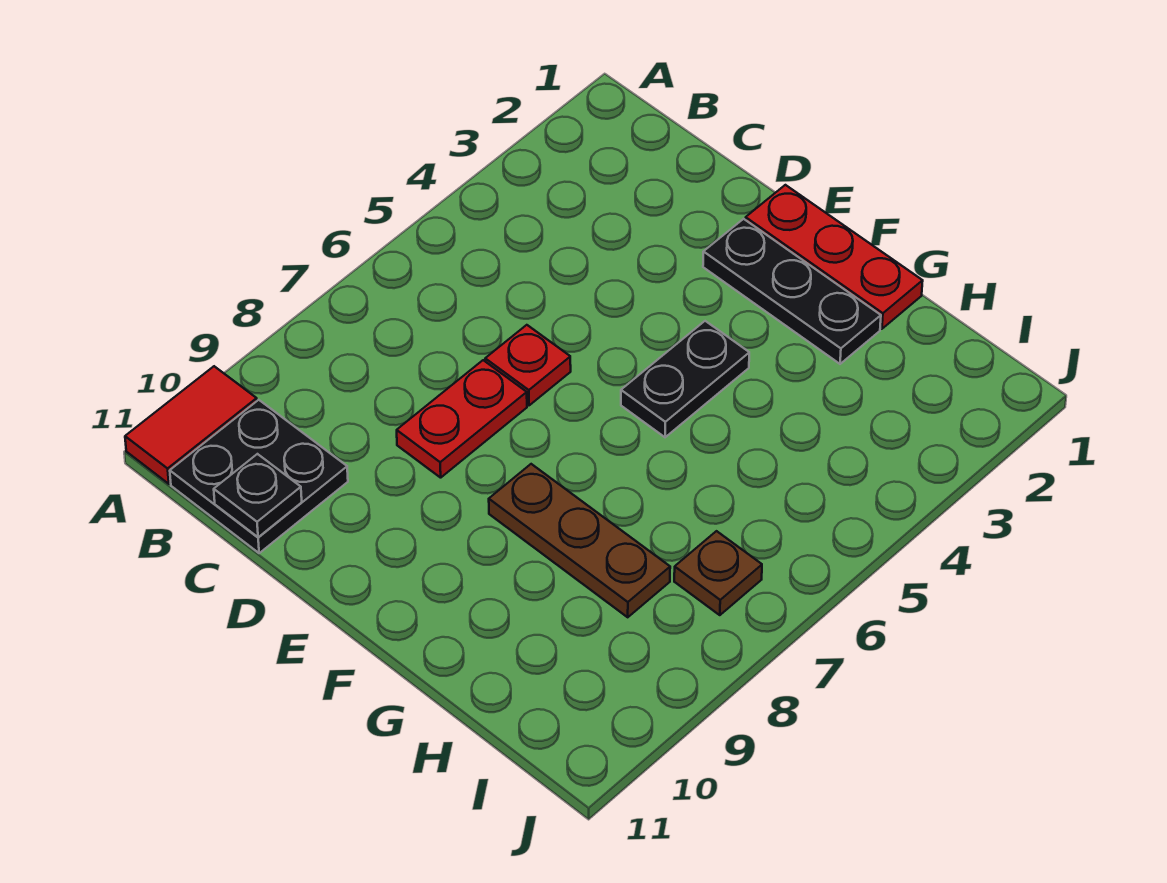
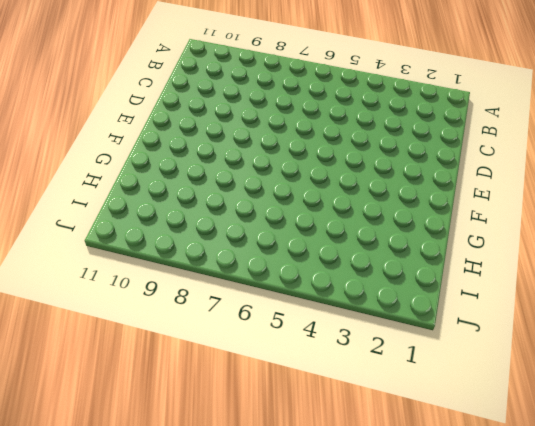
none -> red 1x2 tile [125,366,257,484]
none -> black 2x2 plate [170,400,348,553]

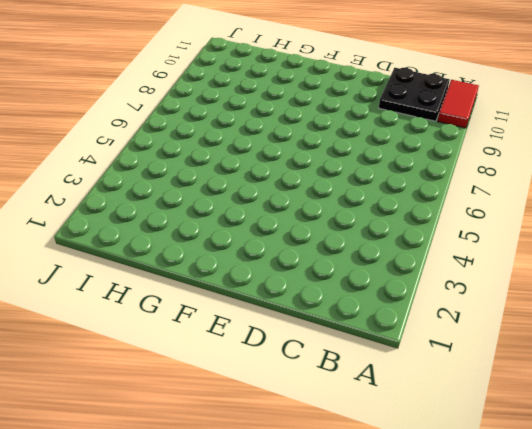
none -> red 1x1 plate [485,325,571,405]
none -> red 1x2 plate [397,360,527,478]

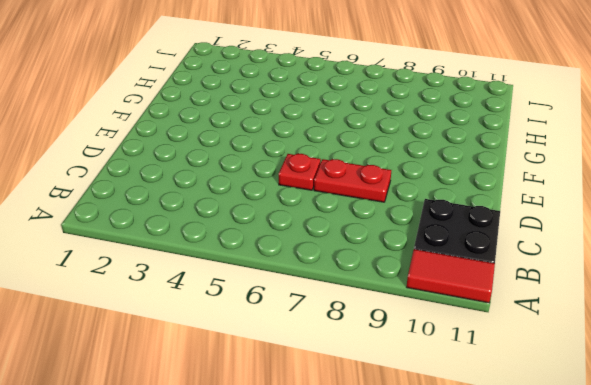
none -> red 1x3 plate [746,185,923,329]
none -> black 1x3 plate [703,219,881,364]

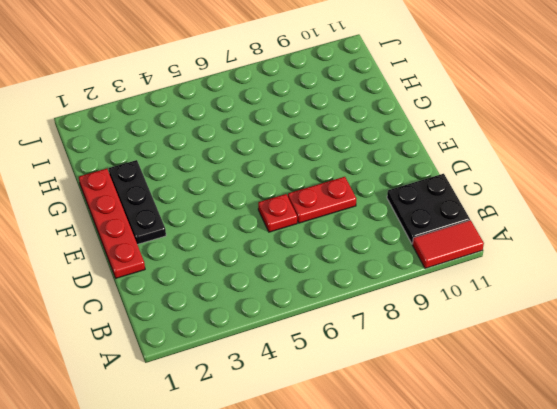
red 1x4 plate [79,169,145,278] -> red 1x3 plate [746,185,923,329]
none -> black 1x2 plate [621,321,749,437]
none -> brown 1x3 plate [489,464,670,617]

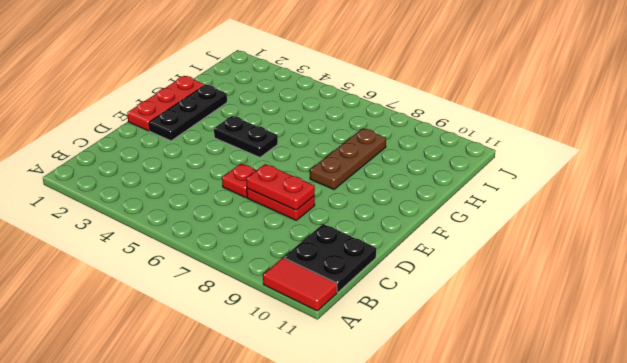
red 1x2 plate [246,164,315,210] -> none
none -> brown 1x1 plate [674,531,762,615]
none -> black 1x1 plate [214,454,302,537]

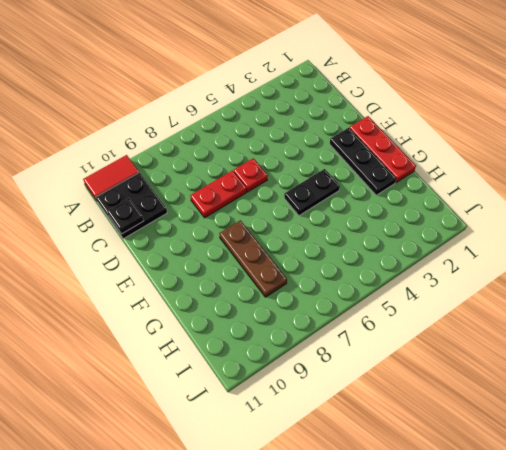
none -> brown 1x1 plate [674,531,762,615]

